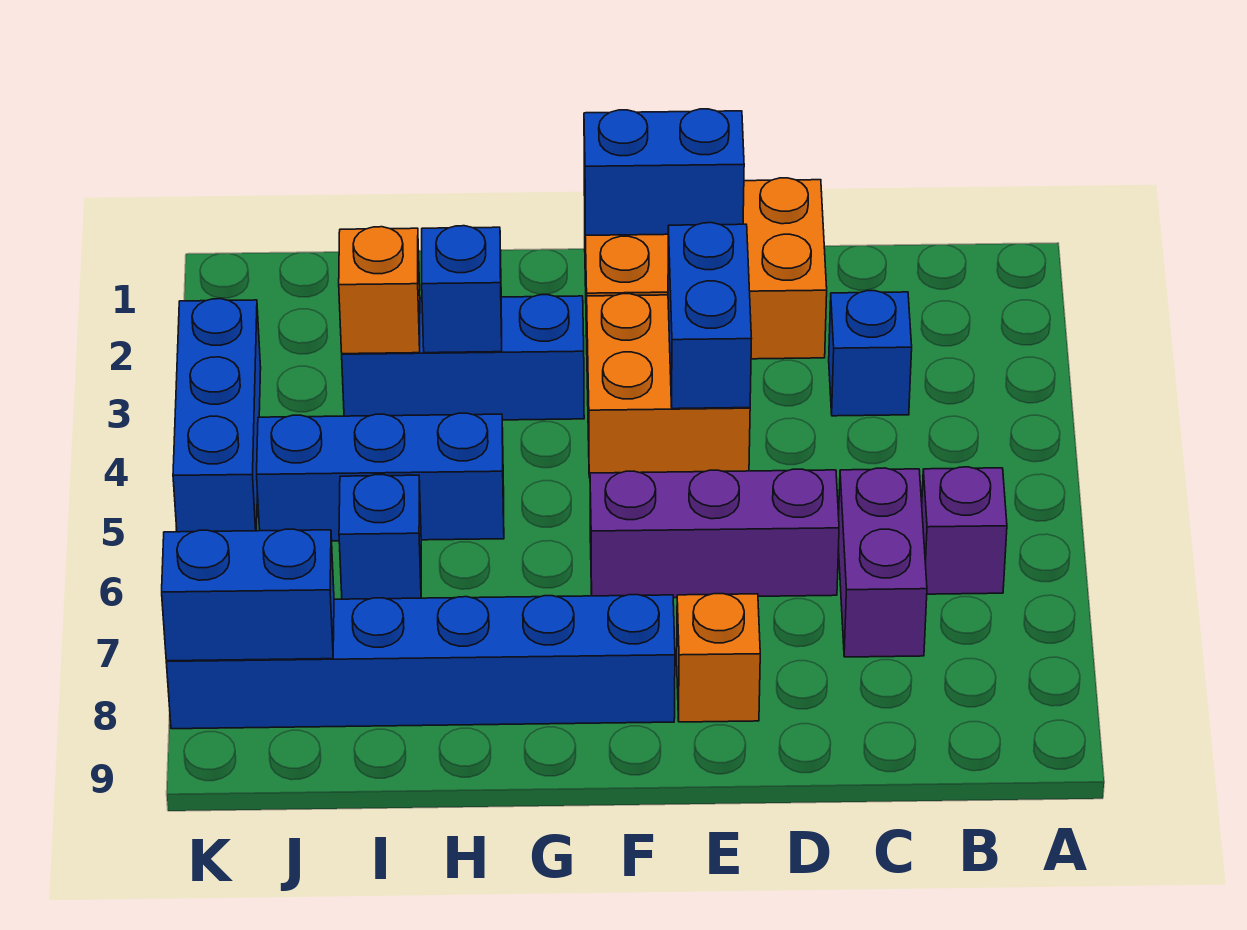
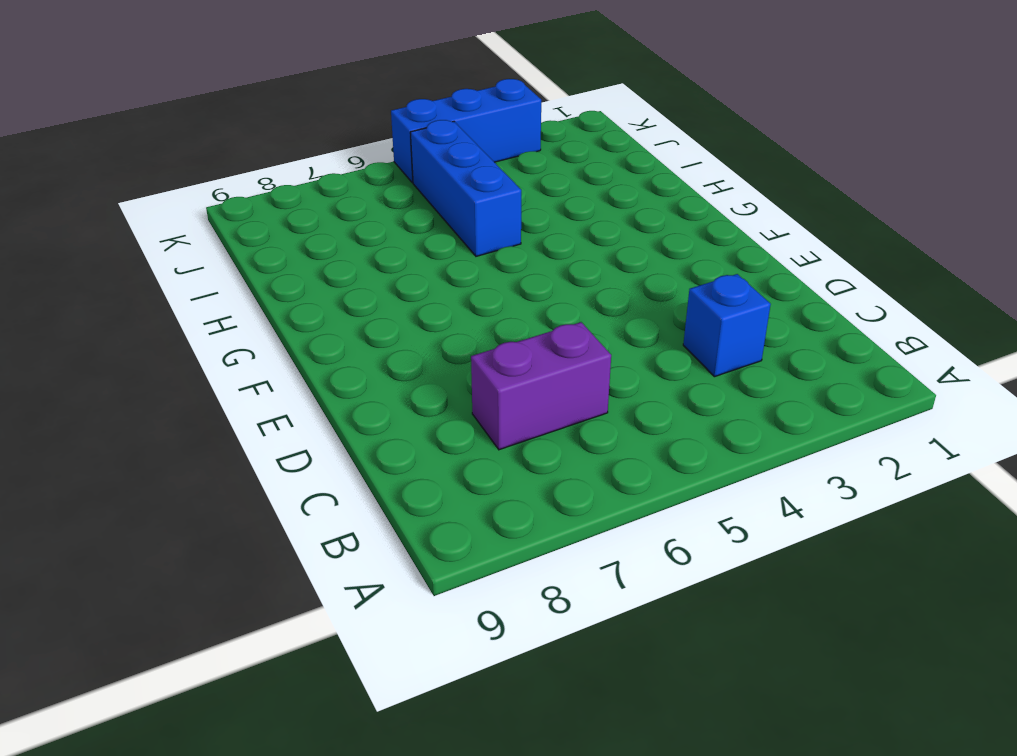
none -> purple 1x1 brick [922,467,1007,594]
none -> orange 2x3 brick [584,178,827,359]
none -> purple 1x3 brick [590,469,839,598]

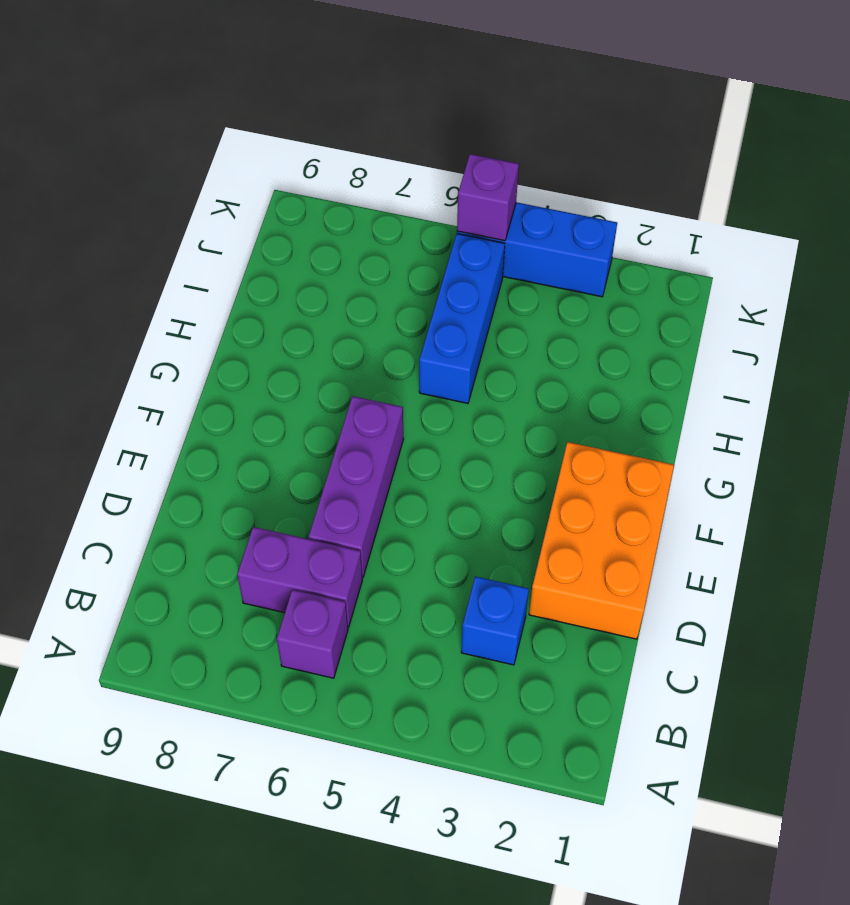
purple 1x1 brick [457,154,519,241] -> none
none -> orange 2x2 brick [587,294,750,478]
none -> orange 1x1 brick [677,594,760,722]
none -> blue 1x6 brick [166,595,675,729]

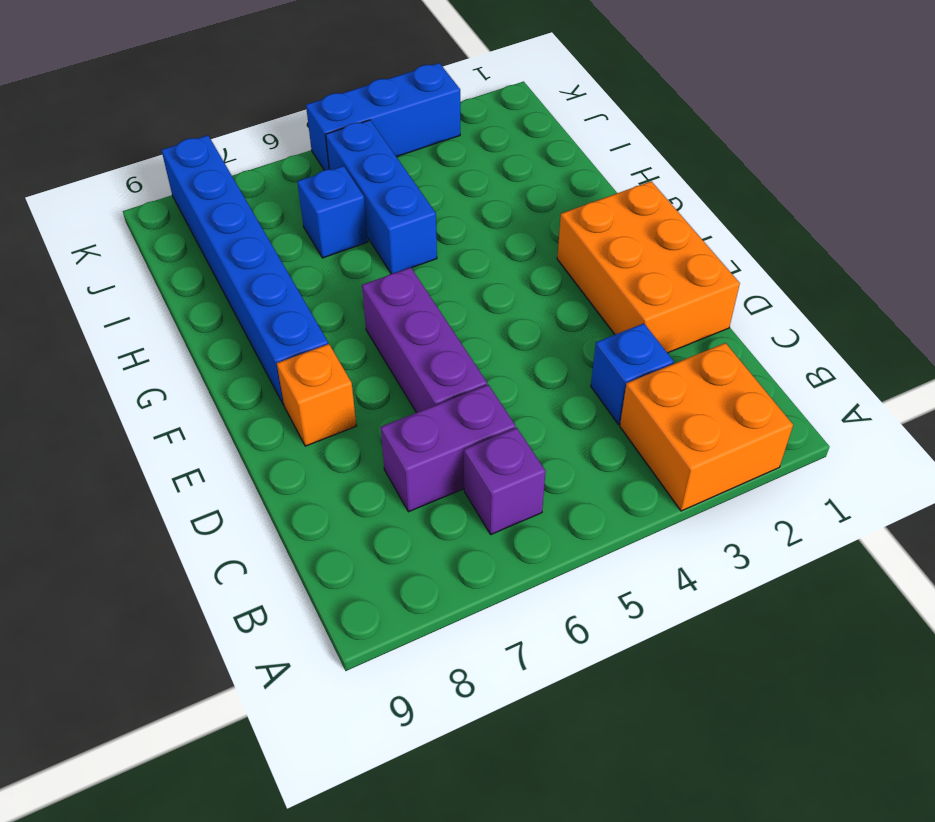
orange 2x2 brick [620,343,793,511] -> orange 2x2 brick moved to [587,294,750,478]
none -> blue 1x3 brick [342,295,584,420]
none -> blue 1x2 brick [584,109,744,235]
none -> blue 1x2 brick [668,223,751,409]

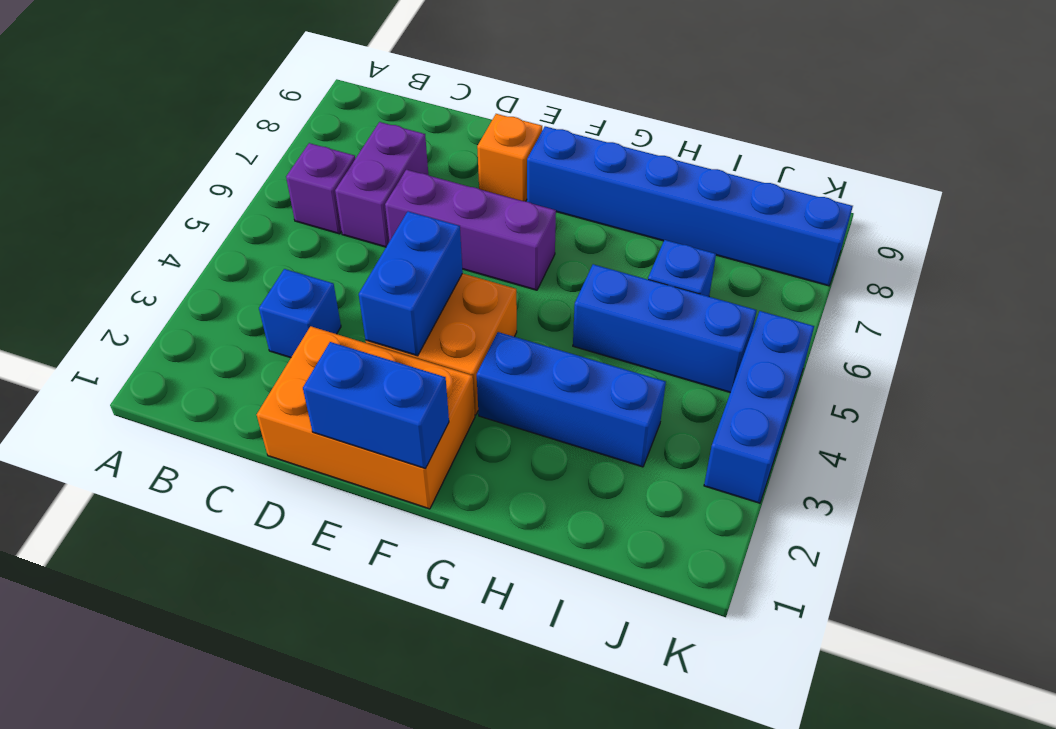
none -> blue 1x1 brick [422,226,502,353]
none -> orange 1x1 brick [339,227,420,354]
none -> blue 1x2 brick [162,529,334,661]

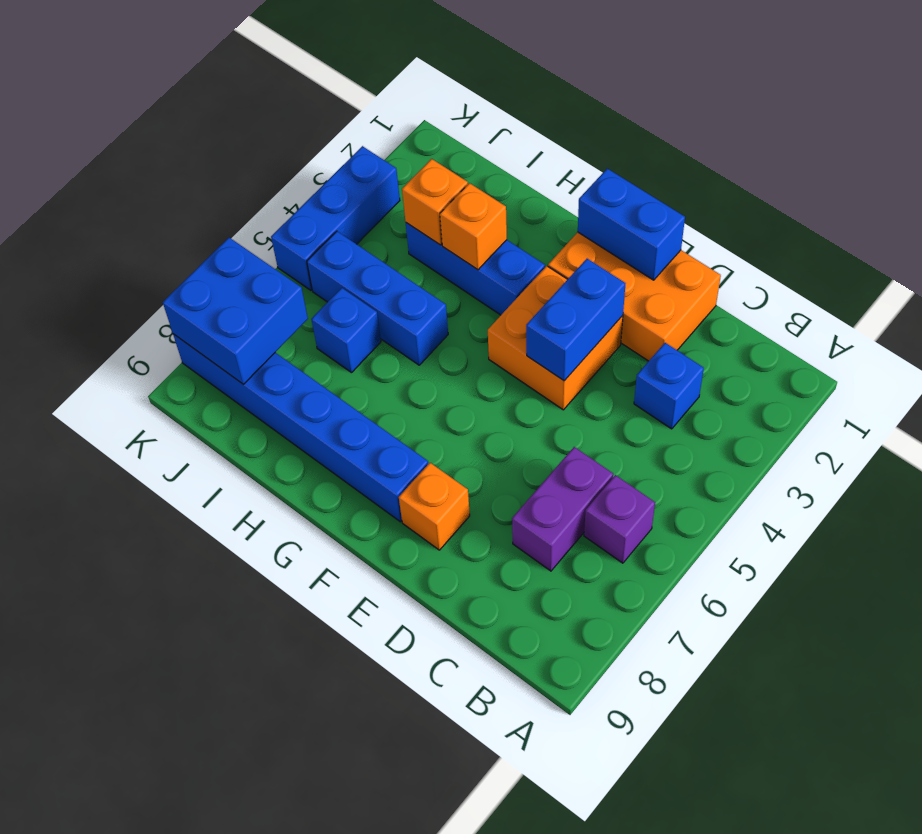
orange 1x1 brick [440,183,507,270] -> blue 1x1 brick [422,226,502,353]
blue 2x2 brick [163,238,308,384] -> blue 1x2 brick [162,529,334,661]
none -> purple 1x3 brick [590,469,839,598]

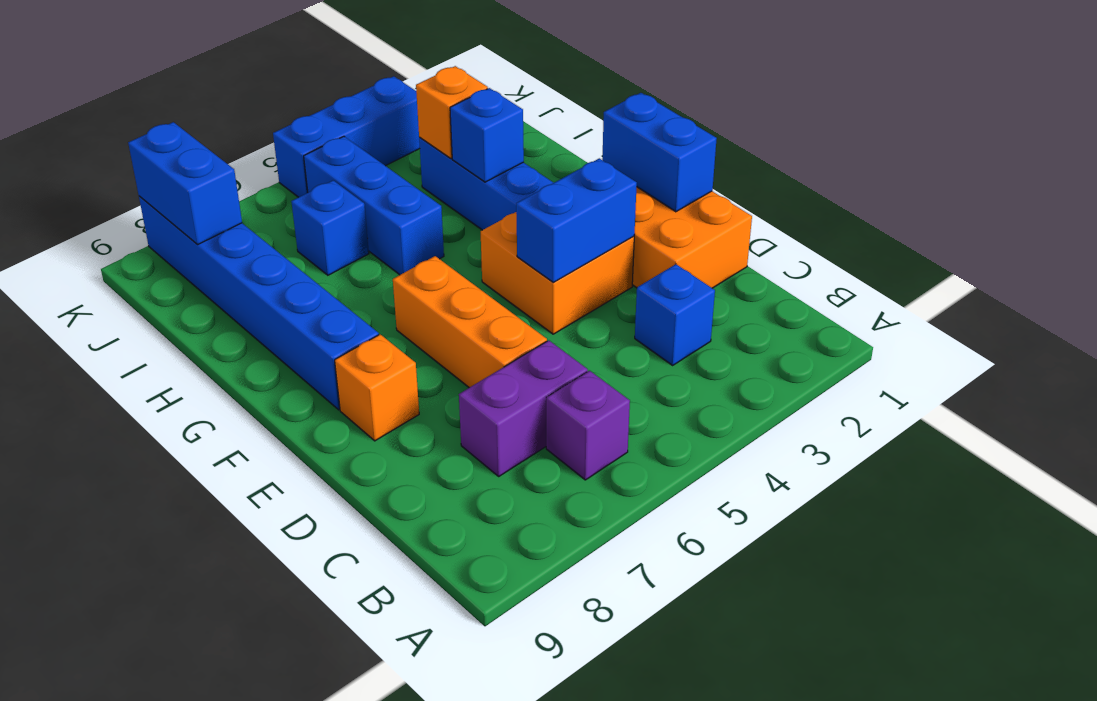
orange 1x3 brick [393,256,547,388] -> purple 1x3 brick [590,469,839,598]

